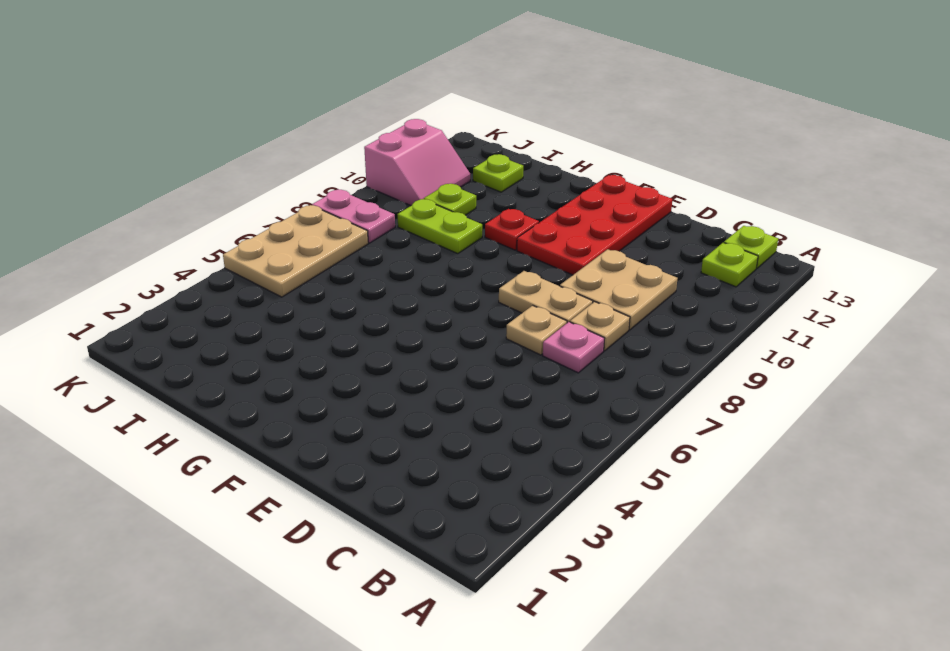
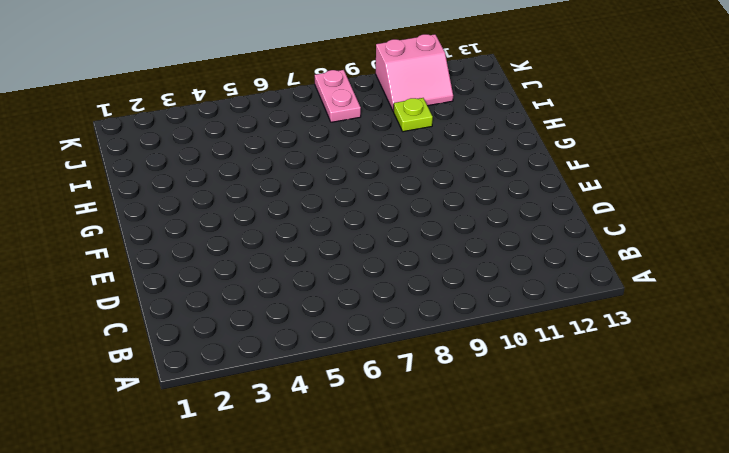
none -> lime 1x1 plate [701,243,758,287]
none -> lime 1x1 plate [724,226,778,268]
none -> pink 1x1 plate [543,322,605,373]

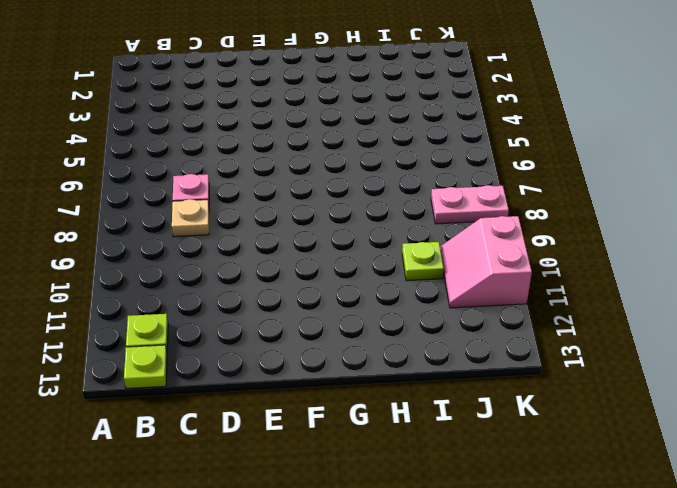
none -> tan 2x2 plate [560,249,678,330]
none -> tan 1x1 plate [506,305,567,355]
none -> tan 1x2 plate [499,271,593,323]

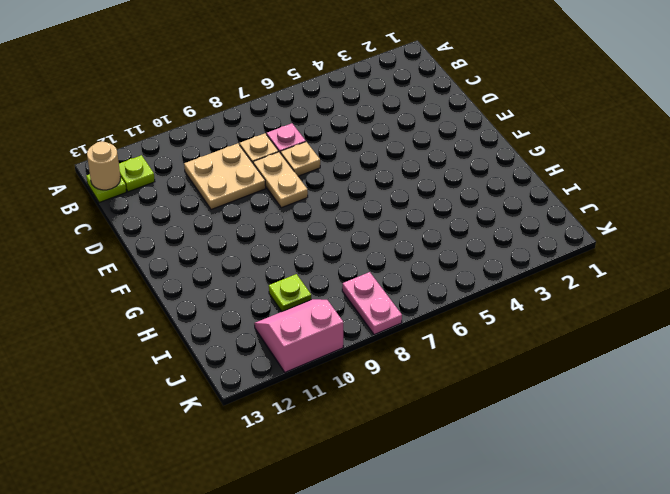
tan 1x1 round brick [87,141,121,190] -> none
none -> red 2x4 plate [517,175,672,275]
none -> red 1x1 plate [485,209,539,250]
none -> lime 1x2 plate [397,199,482,254]

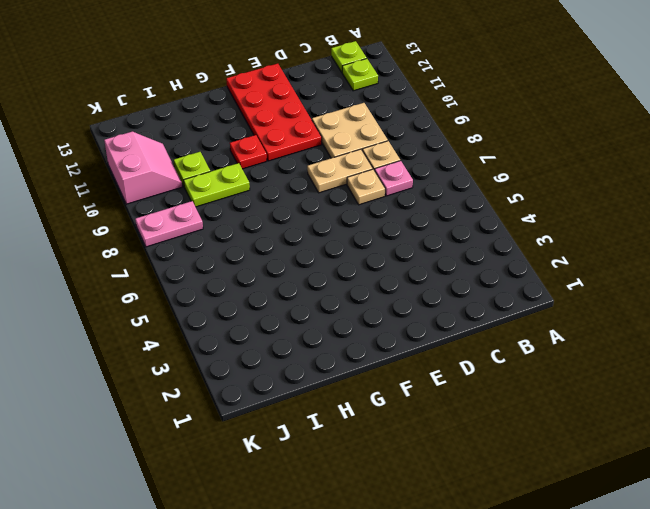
none -> lime 1x1 plate [473,154,523,192]
none -> tan 2x3 plate [223,205,368,297]

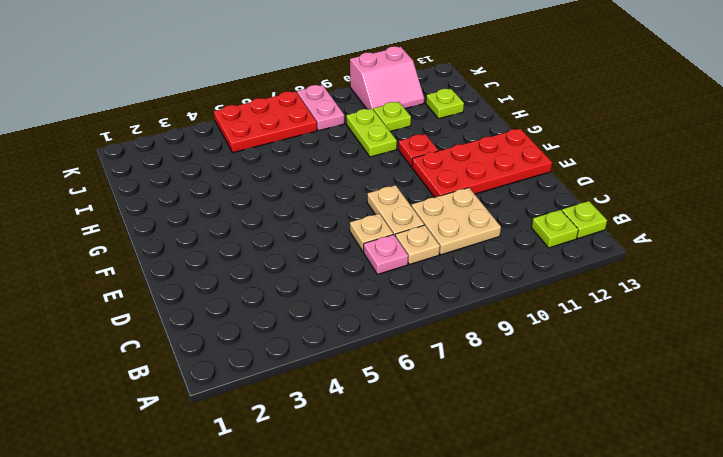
red 2x3 plate [214,91,317,153] -> tan 2x3 plate [223,205,368,297]

